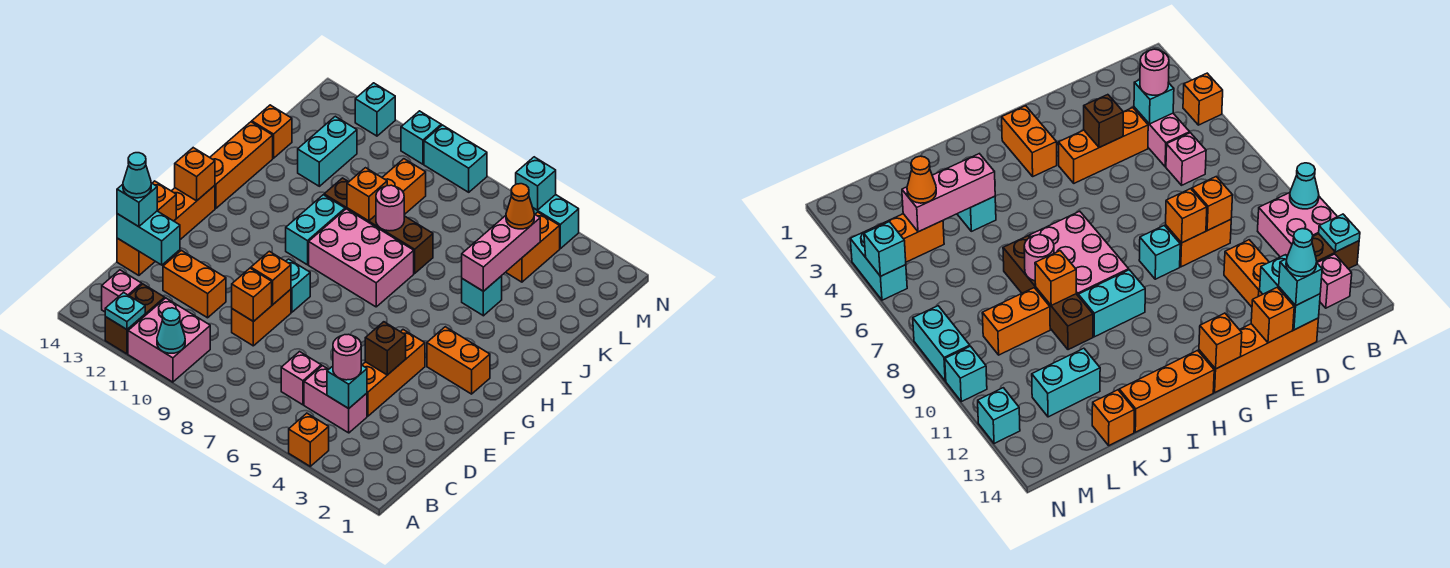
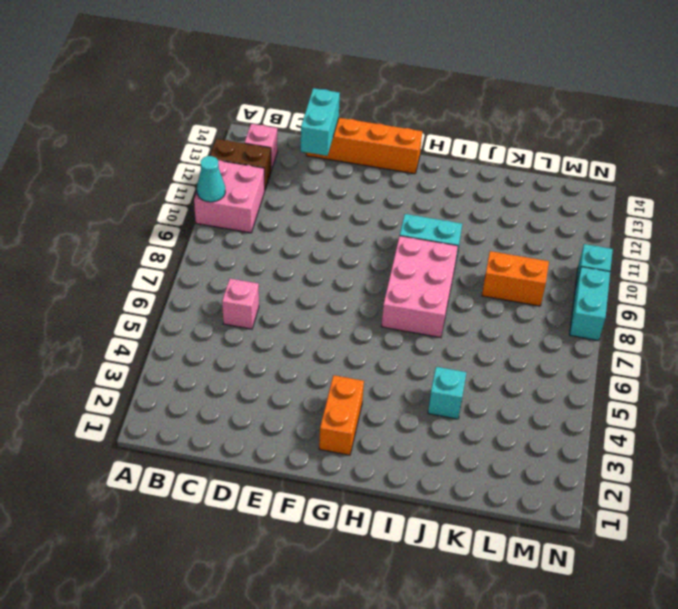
none -> orange 1x1 brick [289,413,329,466]
none -> pink 1x2 brick [304,366,367,433]
none -> orange 1x3 brick [362,330,425,416]
none -> orange 1x2 brick [232,289,291,346]

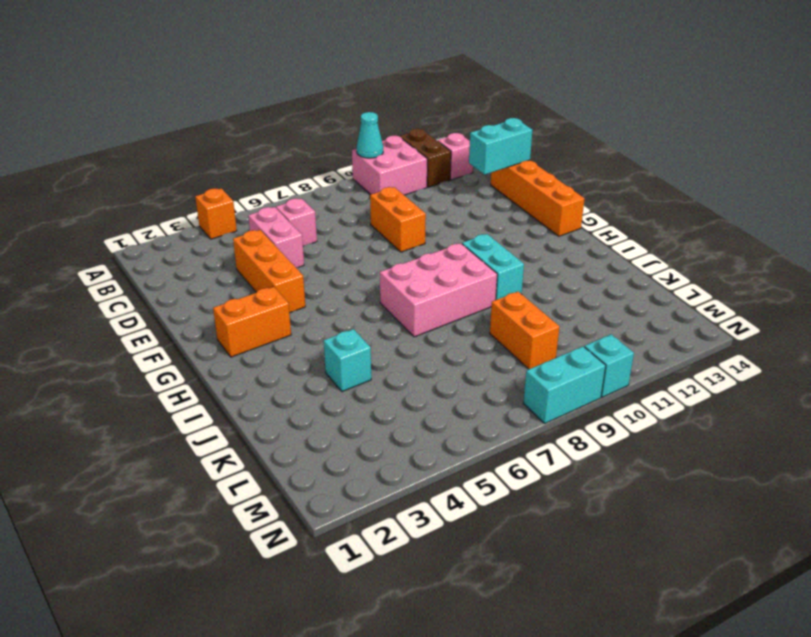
pink 1x2 brick [248,207,304,268] -> pink 1x2 brick turned to [304,366,367,433]
none -> orange 1x2 brick [163,250,226,318]
none -> cyan 1x1 brick [286,259,310,312]
none -> orange 1x3 brick [210,122,273,209]
none -> brown 1x4 brick [324,178,433,273]

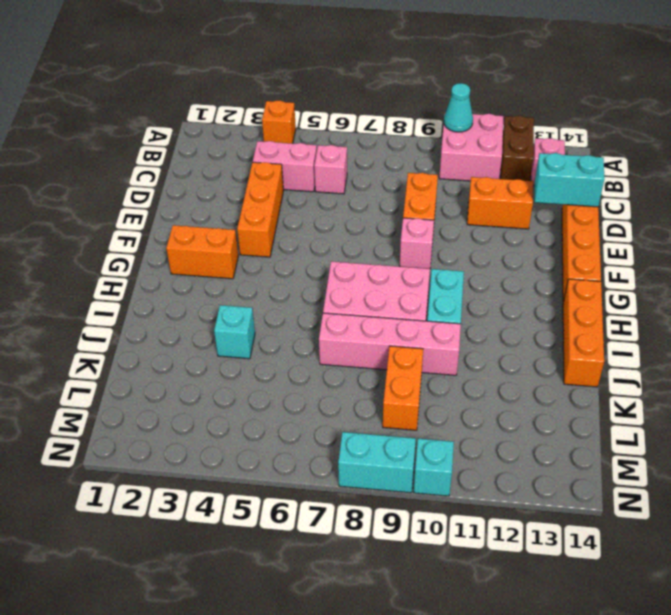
pink 1x1 brick [400,218,434,269] -> cyan 1x1 brick [286,259,310,312]
pink 1x4 brick [319,313,461,375] -> brown 1x4 brick [324,178,433,273]
none -> cyan 1x2 brick [298,116,357,186]
none -> orange 1x1 brick [252,105,292,158]
none -> orange 1x2 brick [506,212,560,282]
none -> cyan 1x2 brick [533,195,579,249]

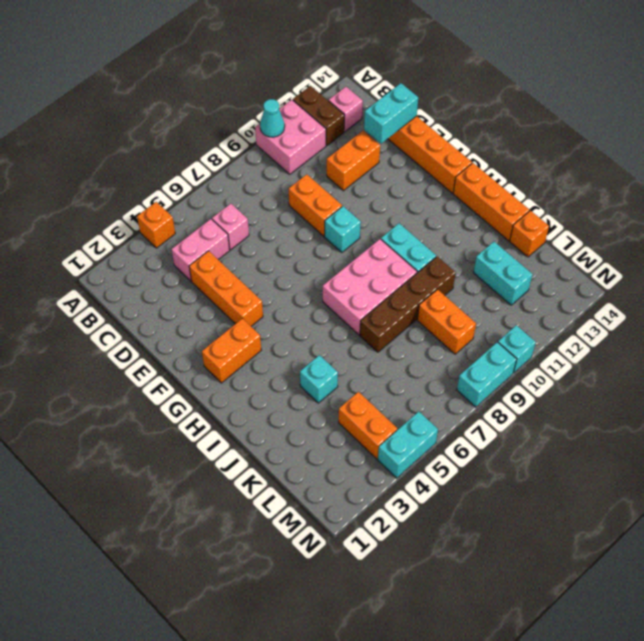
none -> cyan 1x1 brick [355,83,395,136]
none -> cyan 1x1 plate [105,293,145,329]
none -> cyan 1x1 brick [327,365,367,408]
none -> orange 1x1 brick [232,268,272,322]

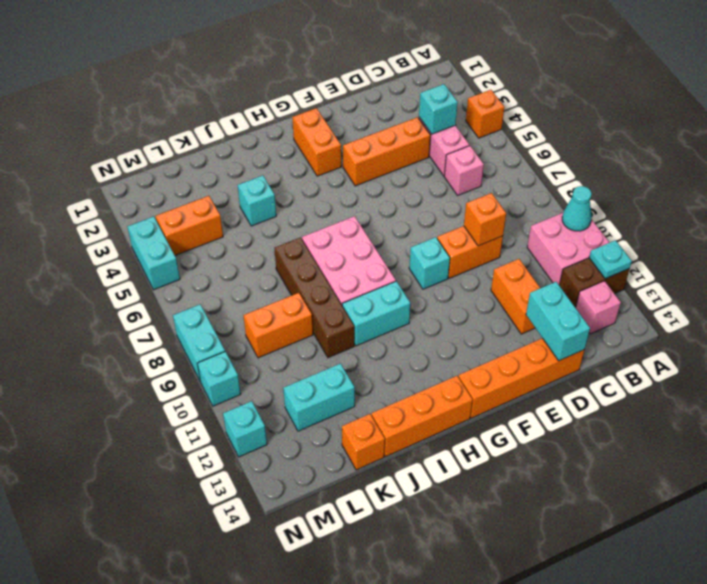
none -> brown 1x1 brick [365,322,406,375]
none -> orange 1x1 brick [251,251,291,304]
none -> orange 1x1 brick [152,181,176,221]
none -> orange 1x1 brick [175,148,215,201]

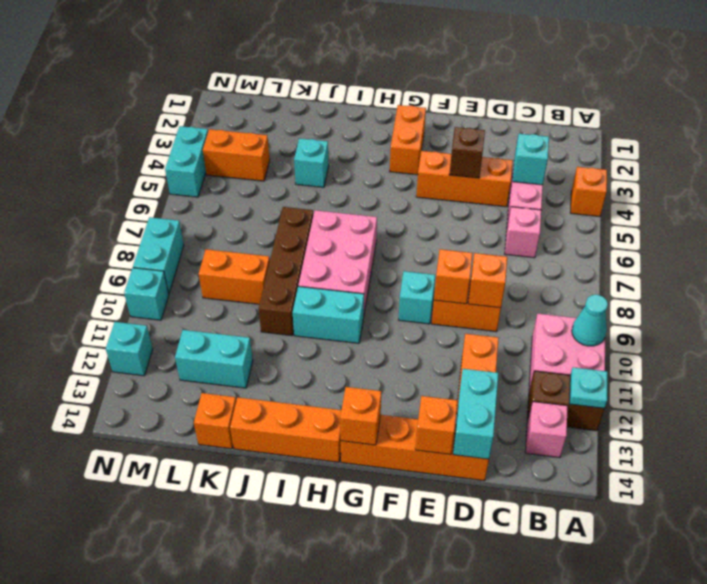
none -> pink 1x3 brick [462,214,540,291]
none -> pink 1x1 round brick [376,185,404,231]
none -> orange 1x1 brick [347,168,387,221]
none -> cyan 1x1 brick [516,157,556,210]

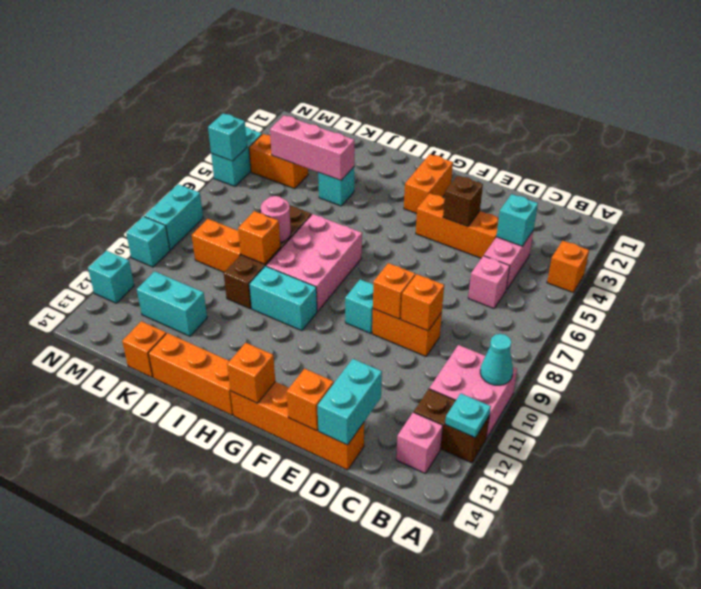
none -> orange 1x2 brick [163,250,226,318]
none -> pink 1x1 round brick [333,334,361,380]
none -> cyan 1x1 brick [117,183,157,227]
none -> orange 1x1 cone [506,184,534,229]

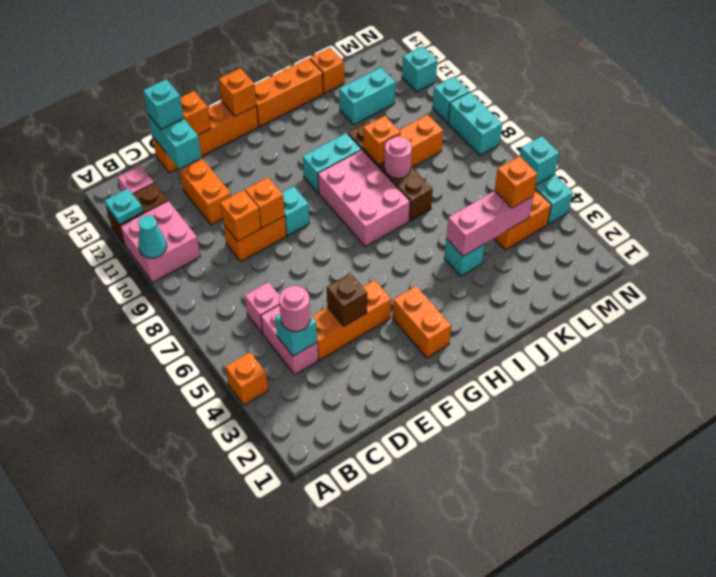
orange 1x1 brick [495,156,537,208] -> orange 1x1 cone [506,184,534,229]
none -> cyan 1x1 cone [123,153,151,198]

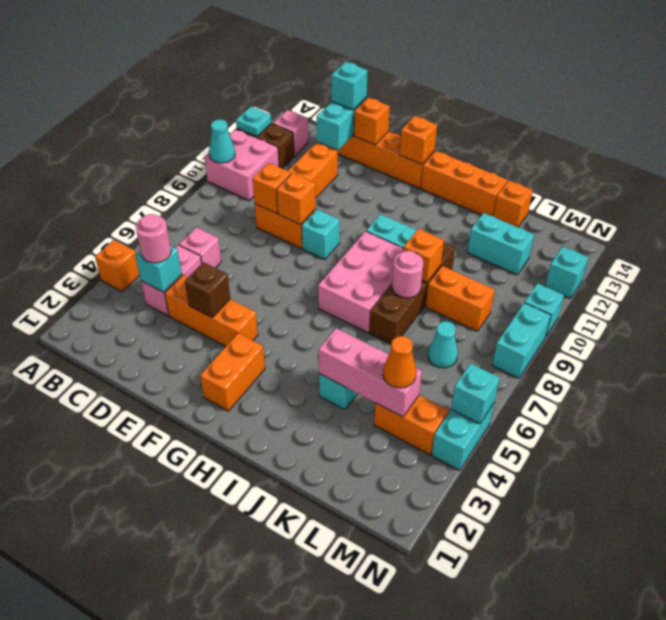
cyan 1x1 cone [428,321,458,368] -> cyan 1x1 cone moved to [123,153,151,198]

